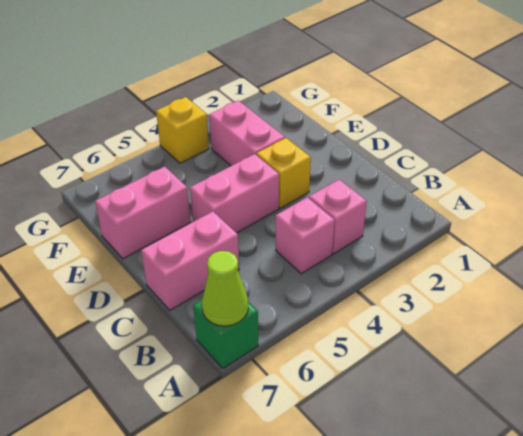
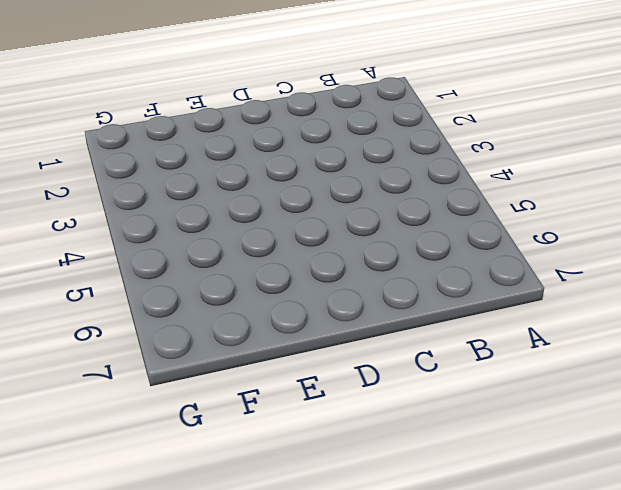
none -> green 1x1 brick [193,300,258,368]
none -> pink 1x1 brick [309,179,367,254]

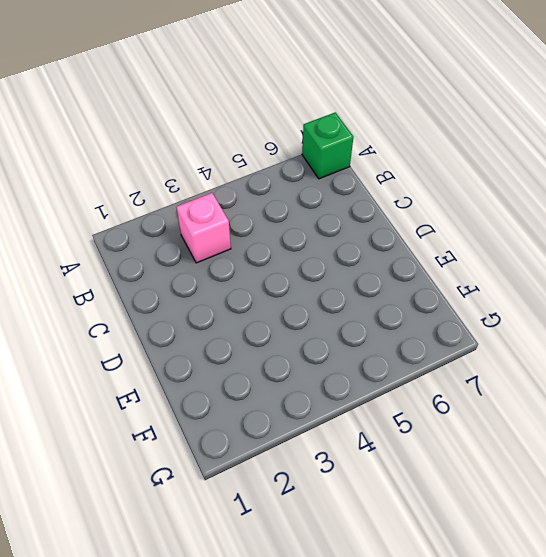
none -> pink 1x1 brick [276,197,335,274]
none -> pink 1x2 brick [141,212,239,310]

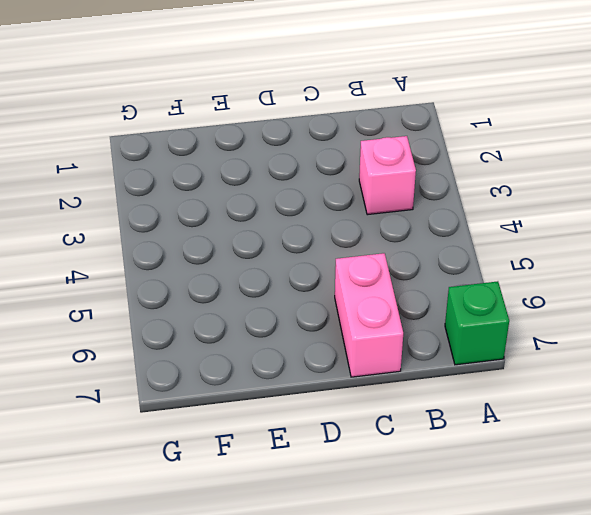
none -> pink 1x1 brick [276,197,335,274]
none -> yellow 1x1 brick [256,138,311,208]

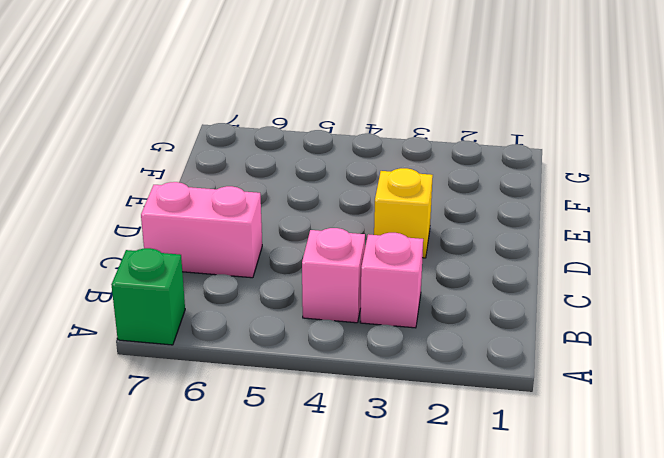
none -> pink 1x2 brick [190,154,279,233]
none -> pink 1x2 brick [209,101,285,166]

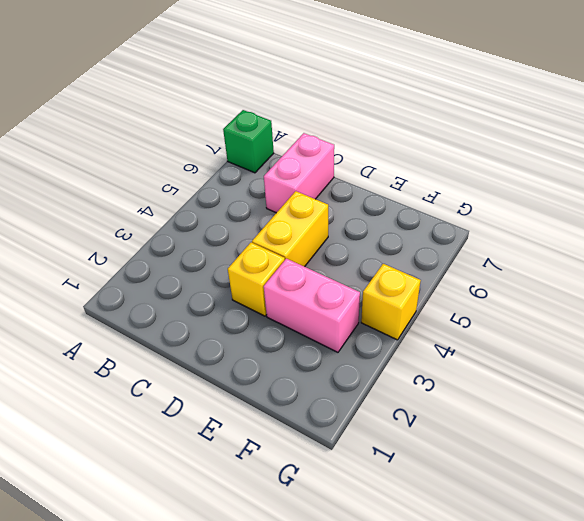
yellow 1x2 brick [252,191,328,267] -> pink 1x2 brick [190,154,279,233]
none -> pink 1x1 brick [309,179,367,254]
none -> pink 1x1 brick [276,197,335,274]

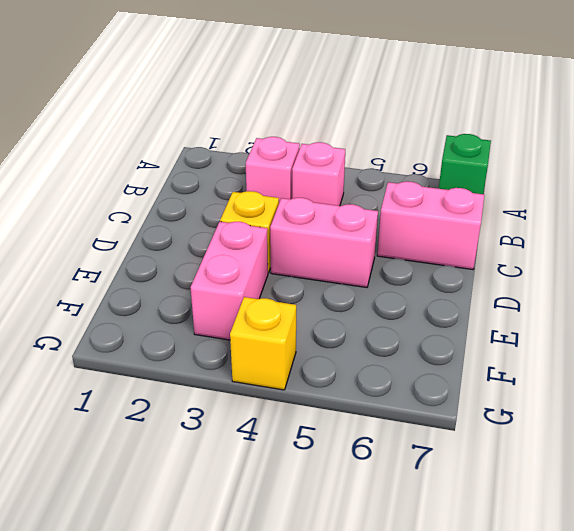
none -> pink 1x2 brick [95,167,190,259]
none -> lime 1x1 cone [202,251,248,326]

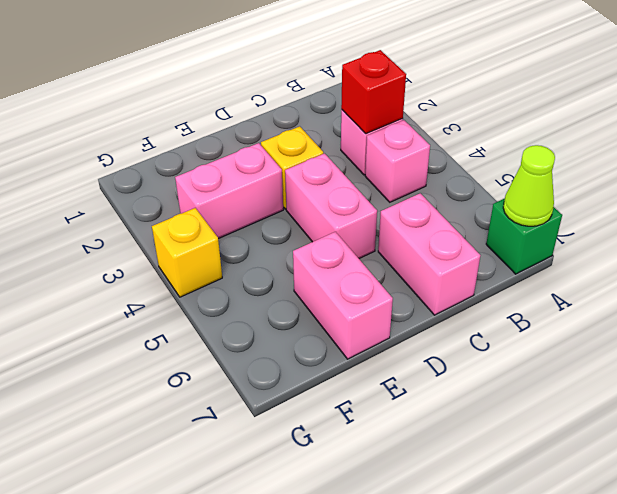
red 1x1 brick [341,50,406,134] -> none

